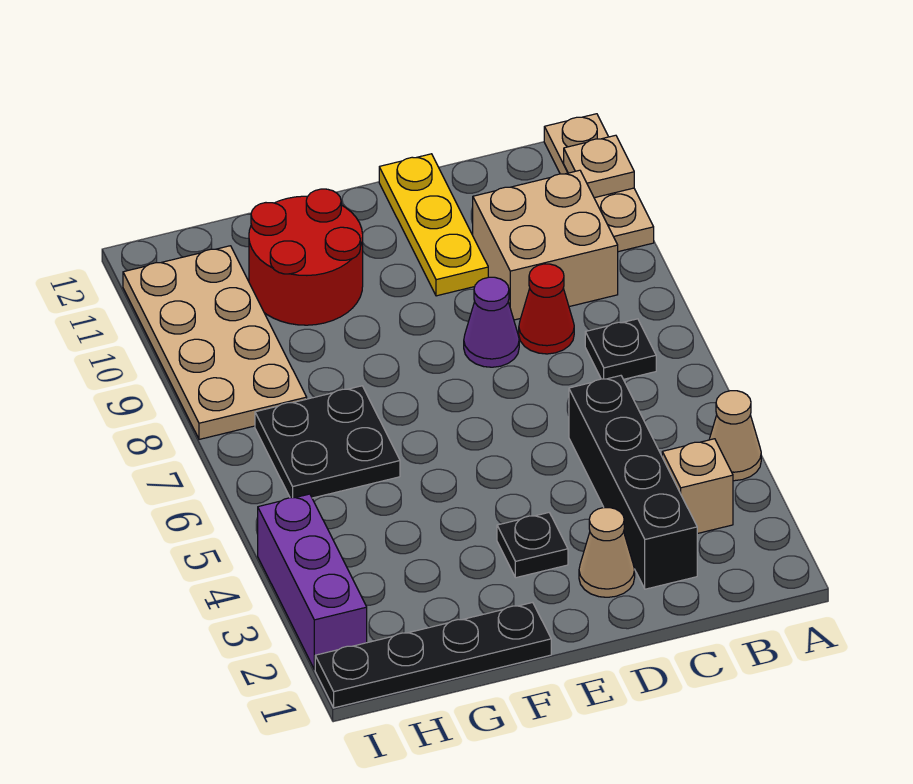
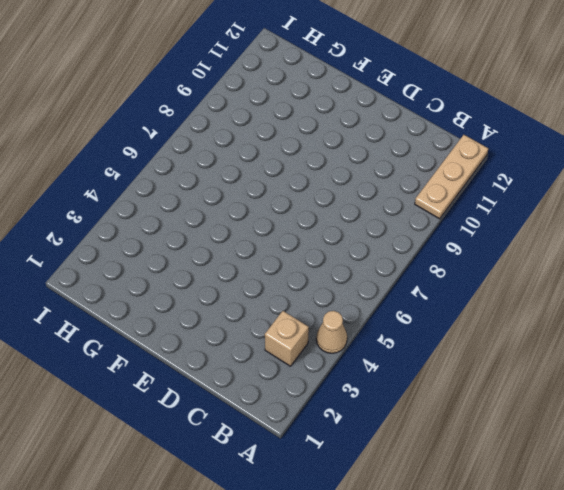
none -> black 1x1 plate [585,319,656,379]
none -> tan 2x2 brick [473,170,618,320]
none -> black 1x4 brick [569,376,697,589]

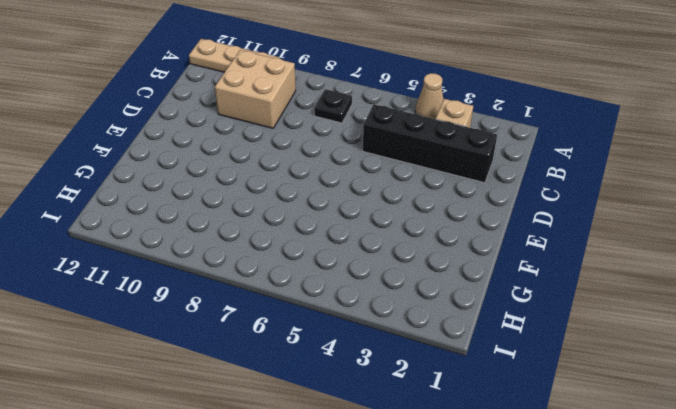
none -> red 1x1 cone [519,264,574,354]
none -> tan 1x1 cone [579,508,635,597]
none -> purple 1x1 cone [464,277,519,367]

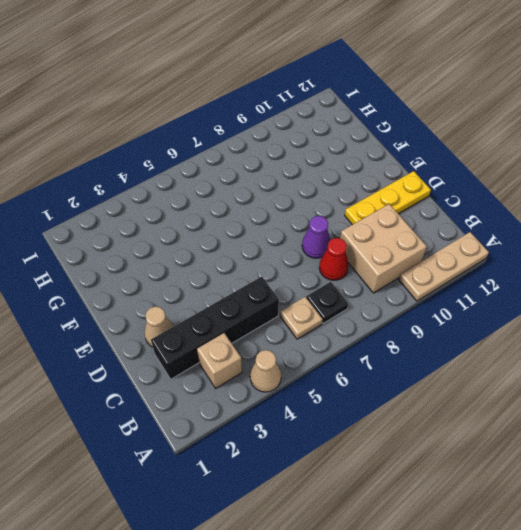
tan 1x1 plate [280,297,323,339] -> tan 1x1 plate moved to [564,135,634,198]
none -> black 1x1 plate [497,513,568,578]
none -> black 1x4 plate [315,602,551,708]
none -> red 2x2 round brick [249,189,363,325]

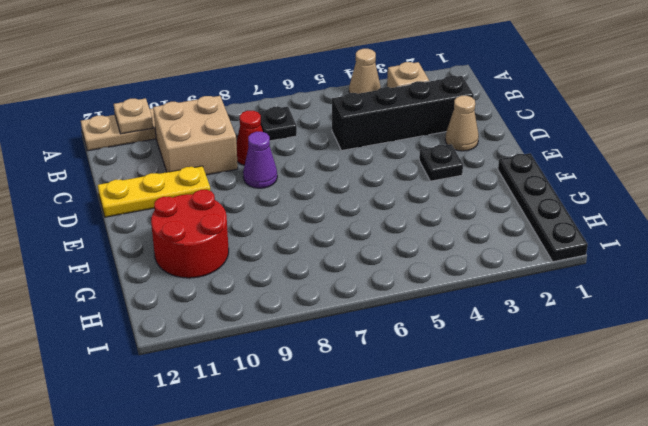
none -> black 2x2 plate [255,386,400,498]
none -> tan 2x4 plate [123,246,307,439]
none -> purple 1x3 brick [258,494,367,670]

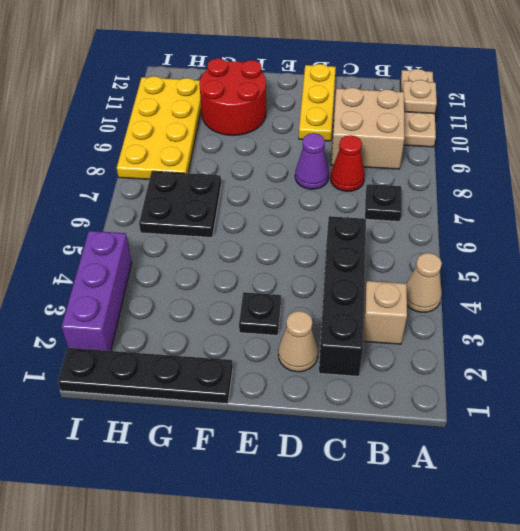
yellow 2x4 plate [117,76,201,179] -> tan 2x4 plate [123,246,307,439]

